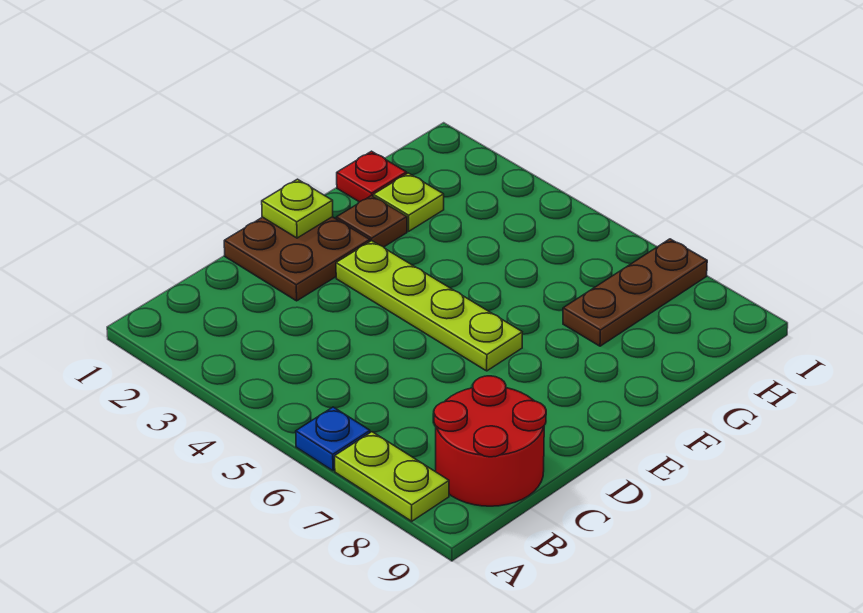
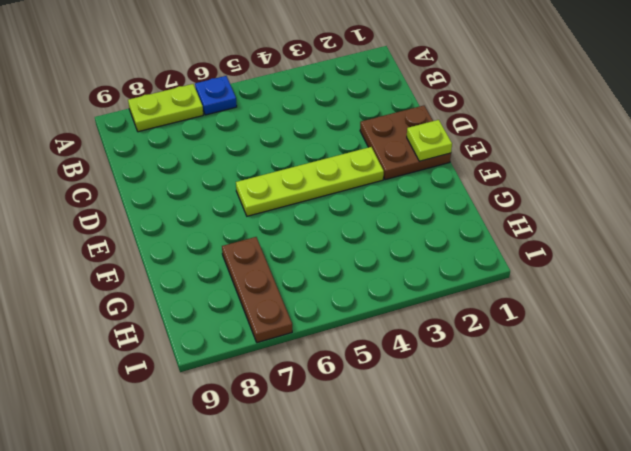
none -> red 2x2 round brick [434,376,546,506]
none -> brown 1x1 plate [336,195,407,247]

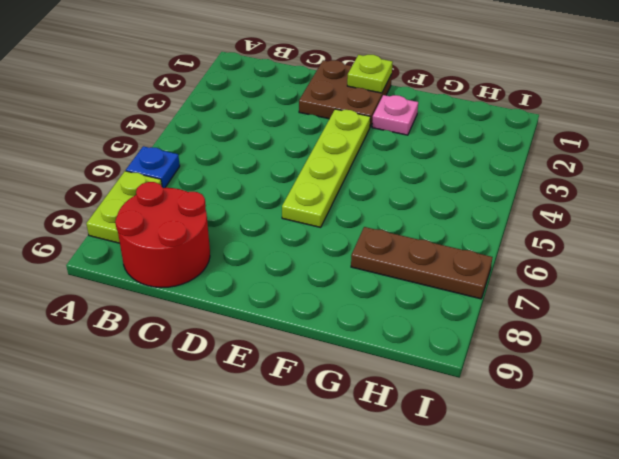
pink 1x1 plate [372,95,418,135] -> brown 1x1 plate [336,195,407,247]
none -> red 1x1 plate [337,151,407,202]
none -> lime 1x1 plate [373,173,444,231]

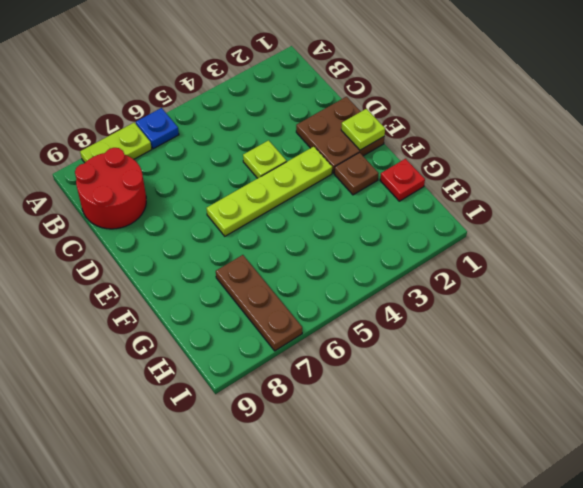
lime 1x1 plate [243,140,287,178] -> lime 1x1 plate moved to [373,173,444,231]

